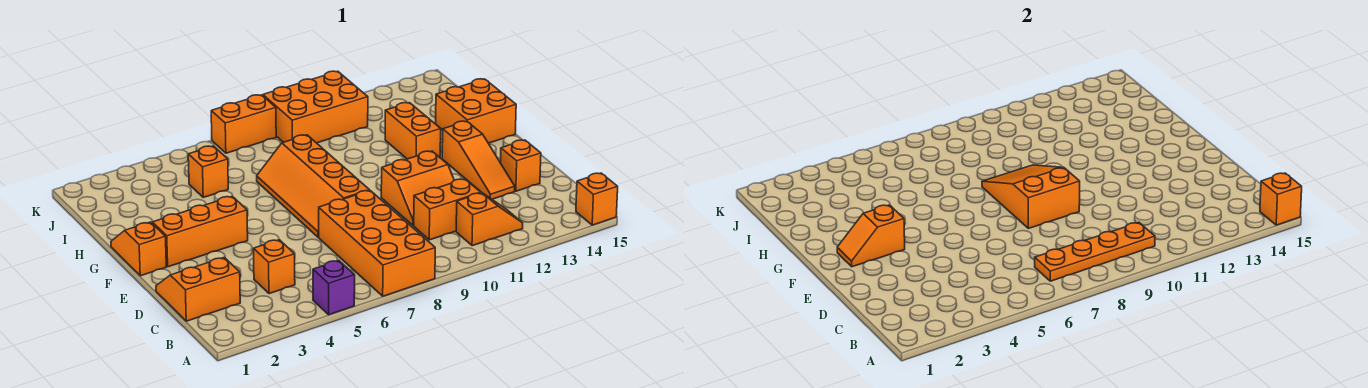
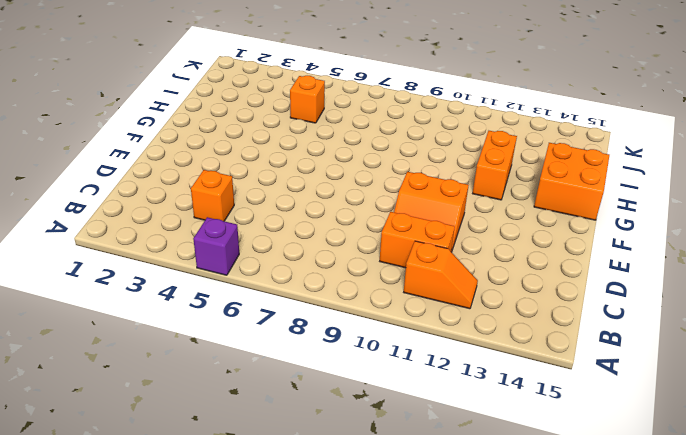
none -> orange 2x4 brick [319,190,435,296]
none -> orange 1x1 brick [576,173,618,225]
none -> orange 2x2 slope [156,257,240,321]

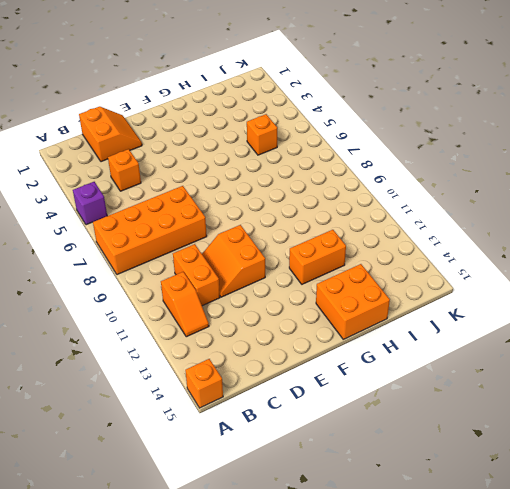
none -> orange 1x3 slope [442,121,515,199]
none -> orange 1x1 brick [500,140,541,191]
none -> orange 2x4 slope [257,135,369,237]

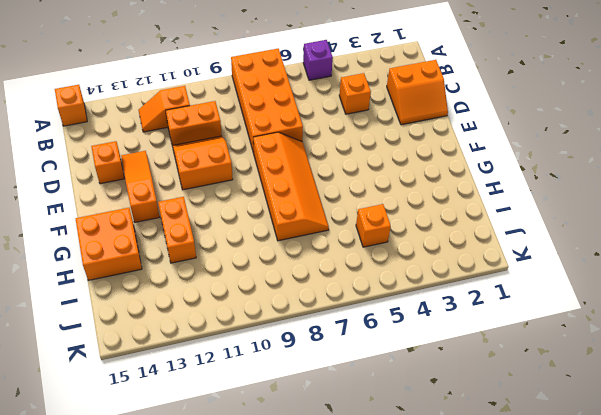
none -> orange 1x2 slope [111,222,166,276]
none -> orange 1x3 brick [152,196,248,267]
none -> orange 2x3 brick [263,71,368,143]

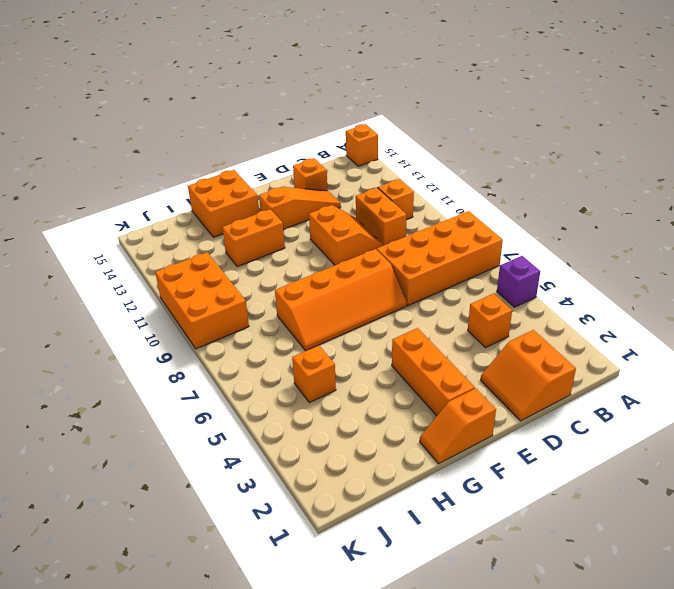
none -> orange 1x2 brick [211,95,276,153]
none -> orange 1x1 brick [1260,173,1302,225]
none -> orange 1x4 plate [1035,223,1155,281]

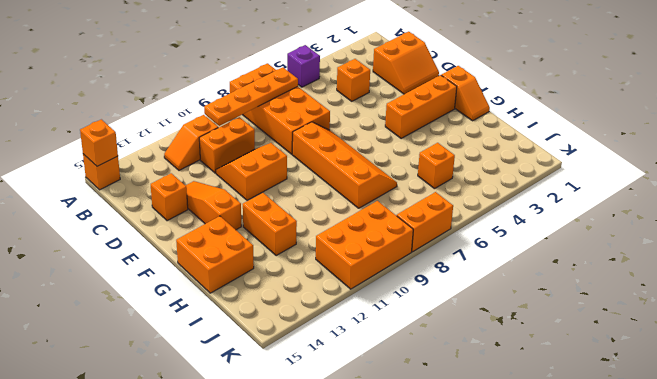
none -> orange 2x3 slope [982,165,1080,228]
none -> orange 1x2 slope [837,205,905,267]

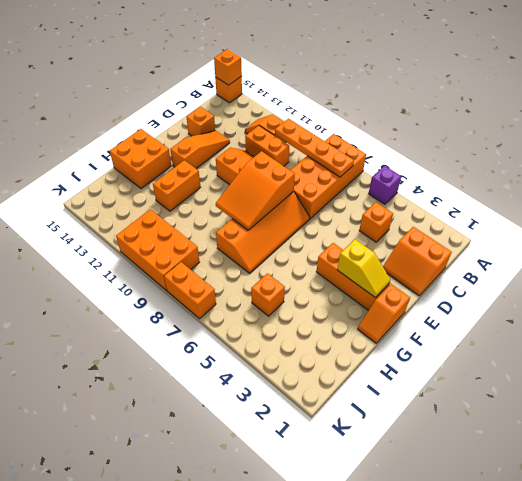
yellow 1x2 slope [337,239,391,298] -> orange 1x2 slope [837,205,905,267]

